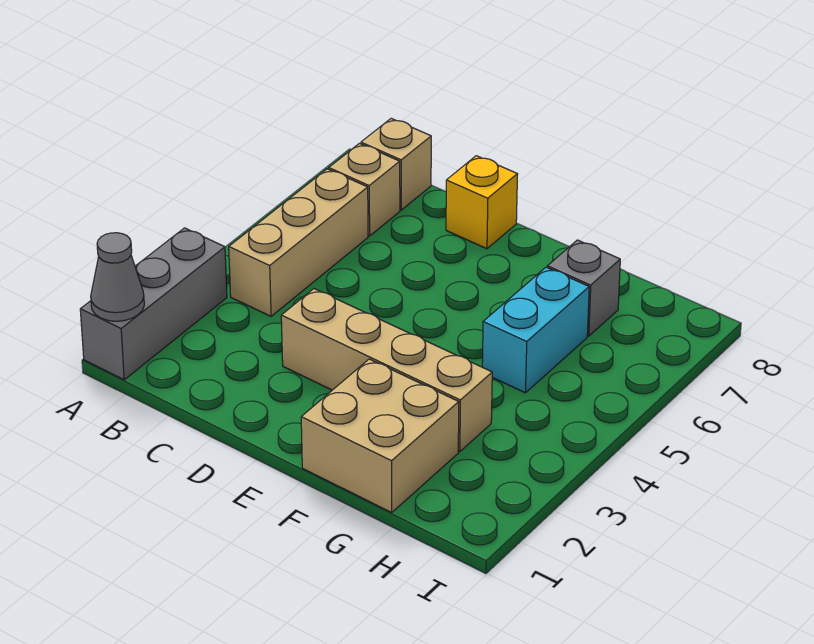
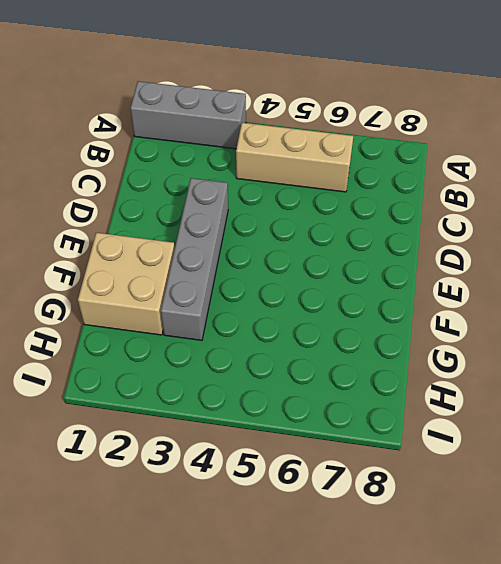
grey 1x4 brick [161,178,228,340] -> tan 1x4 brick [281,289,492,452]
none -> tan 1x1 brick [329,143,400,236]
none -> tan 1x1 brick [361,118,431,210]

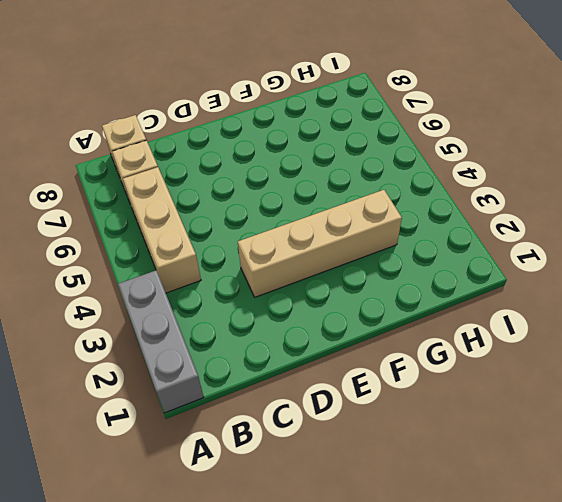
none -> yellow 1x1 brick [446,156,518,249]
none -> tan 2x2 brick [301,359,459,512]

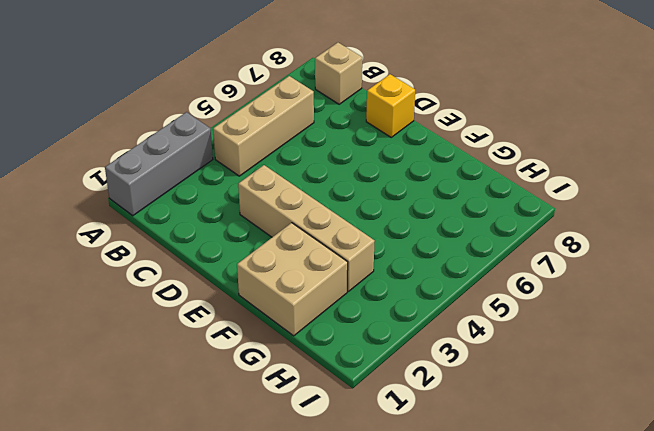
none -> tan 1x1 brick [329,143,400,236]
none -> cyan 1x2 brick [482,267,589,393]

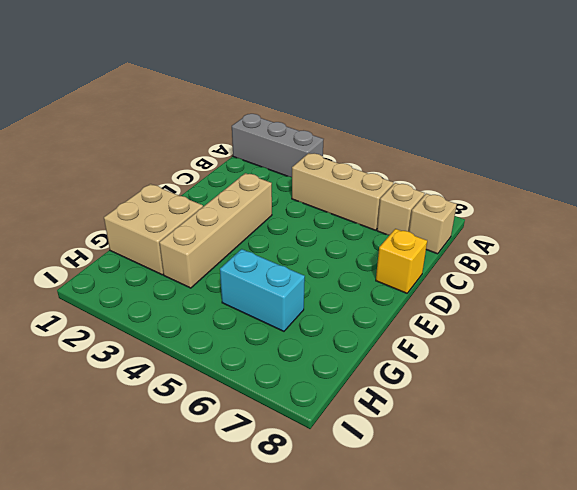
none -> grey 1x1 brick [547,240,620,336]
none -> grey 1x1 cone [91,233,144,321]

